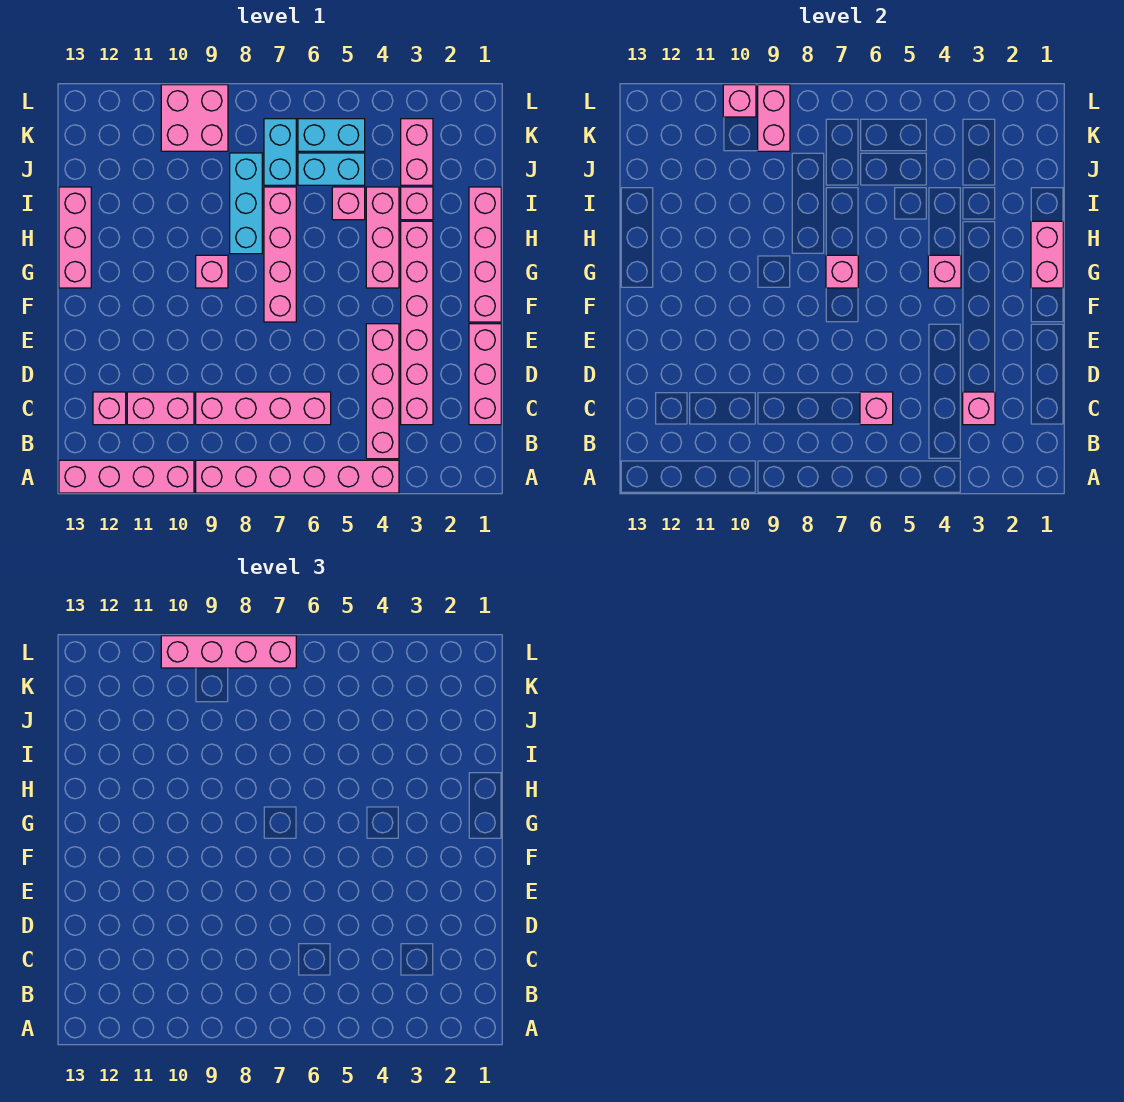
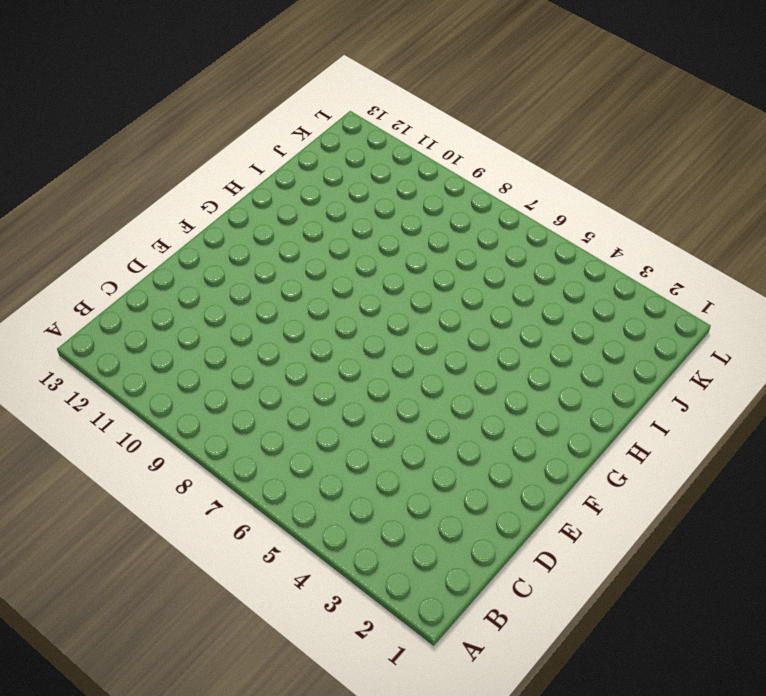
none -> pink 1x6 brick [196,460,399,493]
none -> pink 1x4 brick [59,460,194,493]
none -> pink 1x4 brick [366,324,399,459]

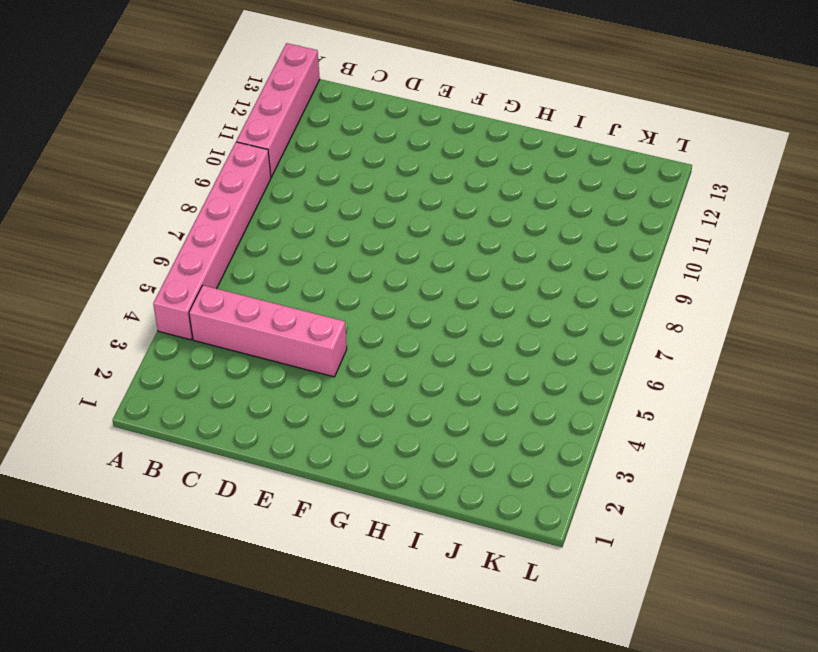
none -> pink 1x3 brick [469,324,501,425]
none -> pink 1x6 brick [401,221,433,425]
none -> pink 1x4 brick [196,392,331,425]

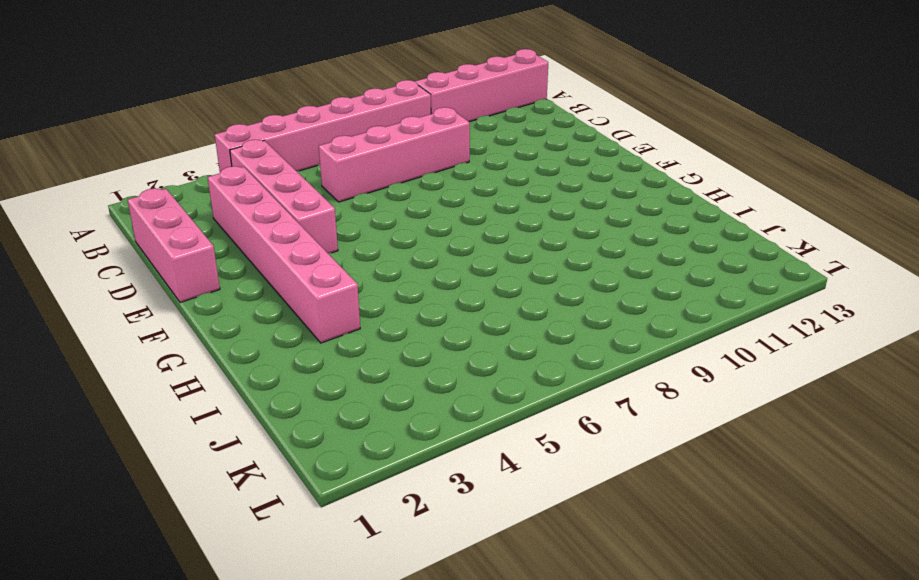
none -> pink 1x2 brick [127,392,194,425]
none -> pink 1x1 brick [93,392,126,425]
none -> pink 1x4 brick [469,187,501,322]

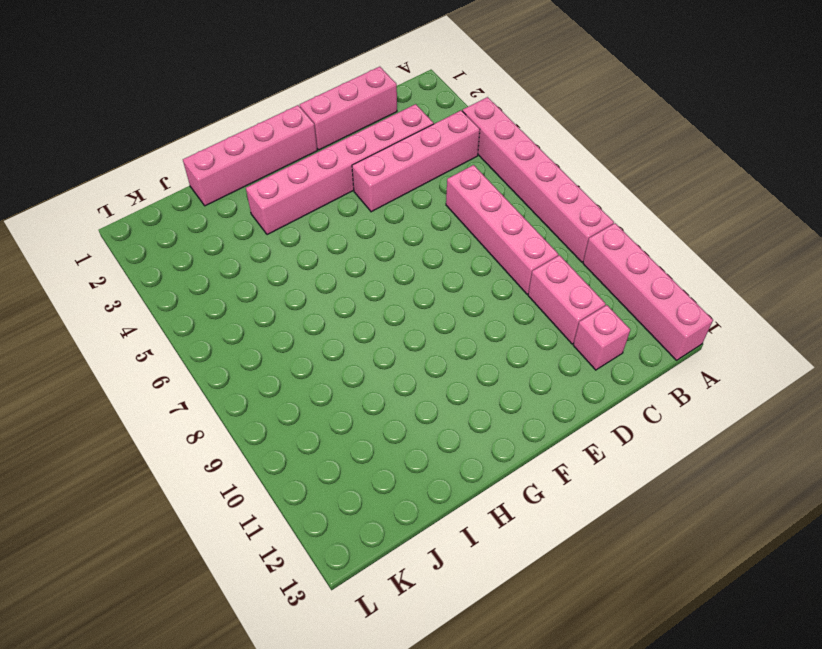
none -> pink 1x4 brick [264,187,296,322]
none -> pink 1x3 brick [366,187,399,288]
none -> pink 1x1 brick [196,255,228,288]

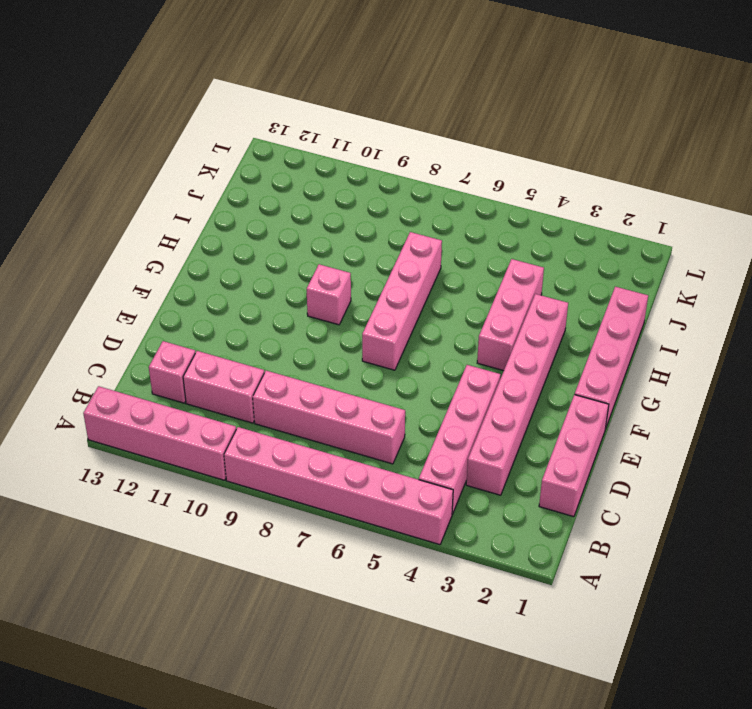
none -> pink 1x3 brick [59,187,91,288]
none -> cyan 1x3 brick [230,153,262,254]
none -> pink 1x1 brick [401,187,433,220]

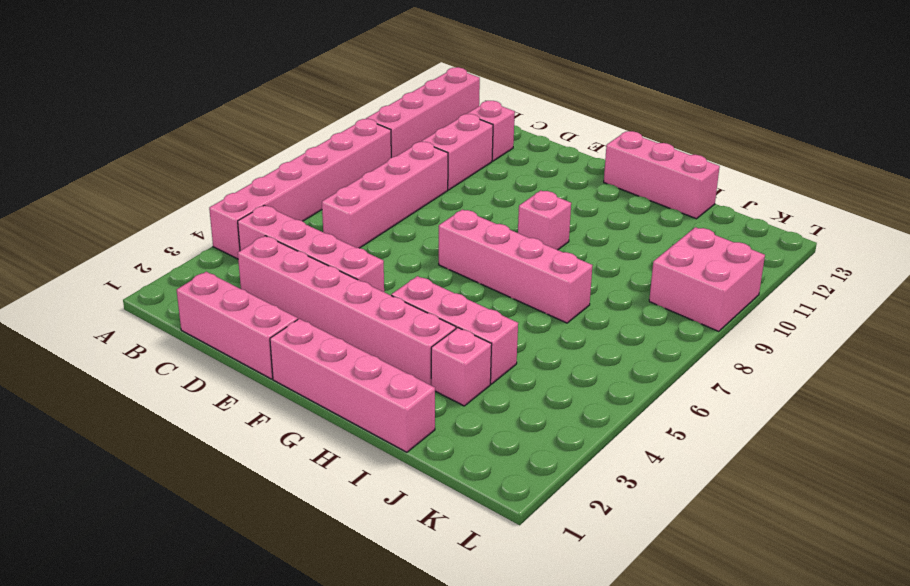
none -> cyan 1x3 brick [230,153,262,254]
none -> pink 1x1 brick [332,187,365,220]
none -> pink 1x2 brick [401,119,433,185]

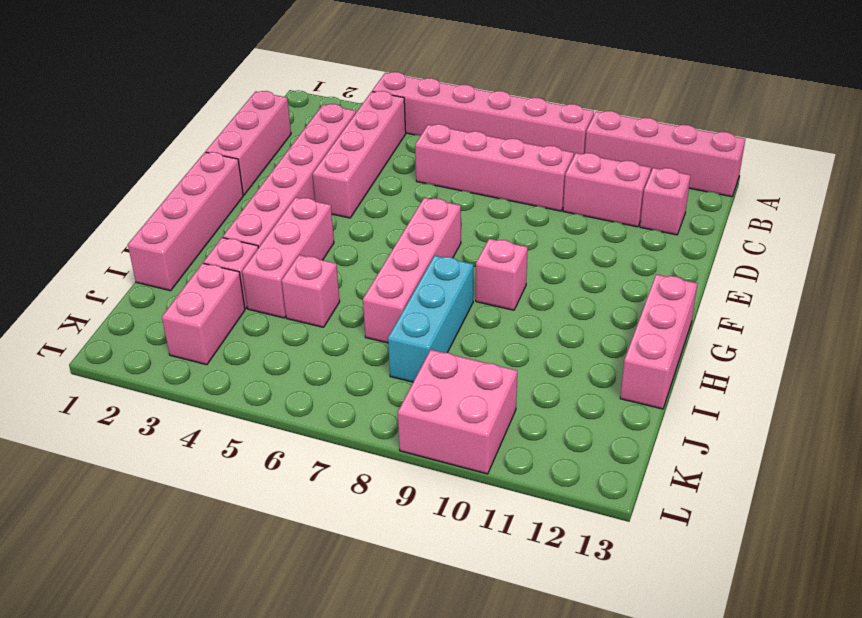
none -> cyan 1x2 brick [298,153,365,185]
none -> cyan 1x2 brick [264,119,296,185]
none -> cyan 1x2 brick [298,119,365,151]

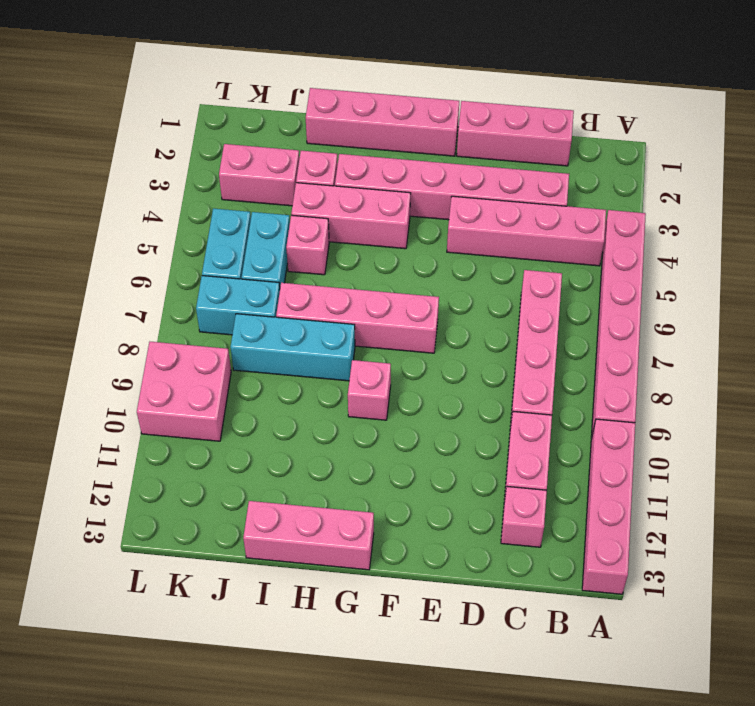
none -> pink 1x1 brick [963,392,995,425]
none -> pink 1x1 brick [860,392,893,425]
none -> pink 1x2 brick [1031,221,1063,288]

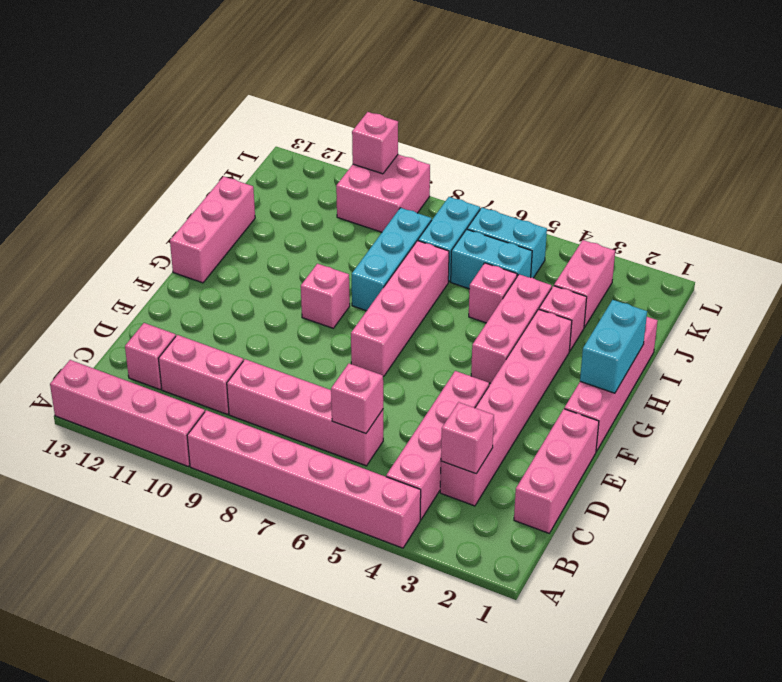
cyan 1x2 brick [580,300,647,393] -> pink 1x2 brick [1031,221,1063,288]
none -> pink 1x1 brick [928,255,961,288]
none -> pink 1x1 brick [826,255,858,288]
none -> pink 1x2 brick [758,85,790,151]

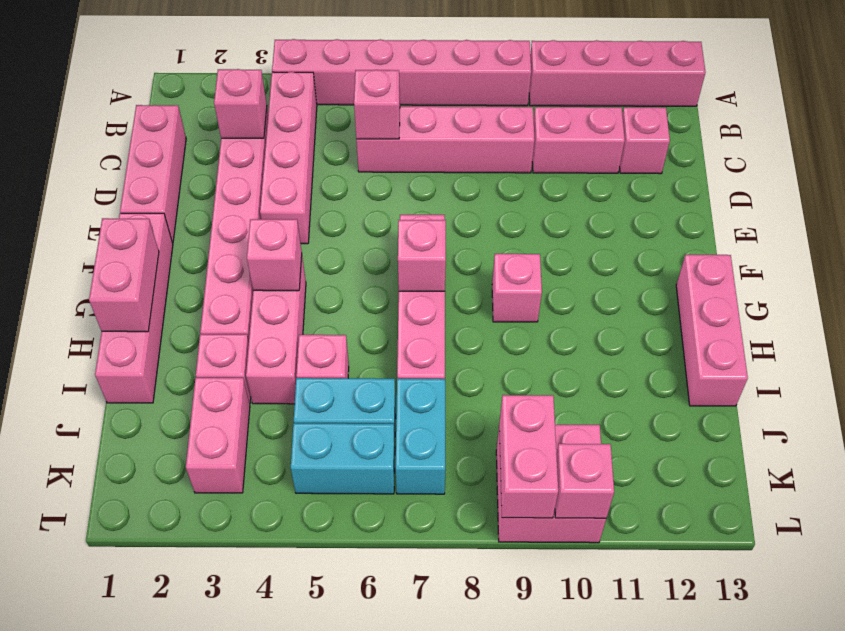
none -> cyan 1x3 brick [230,153,262,254]
none -> pink 1x4 brick [161,636,296,668]

